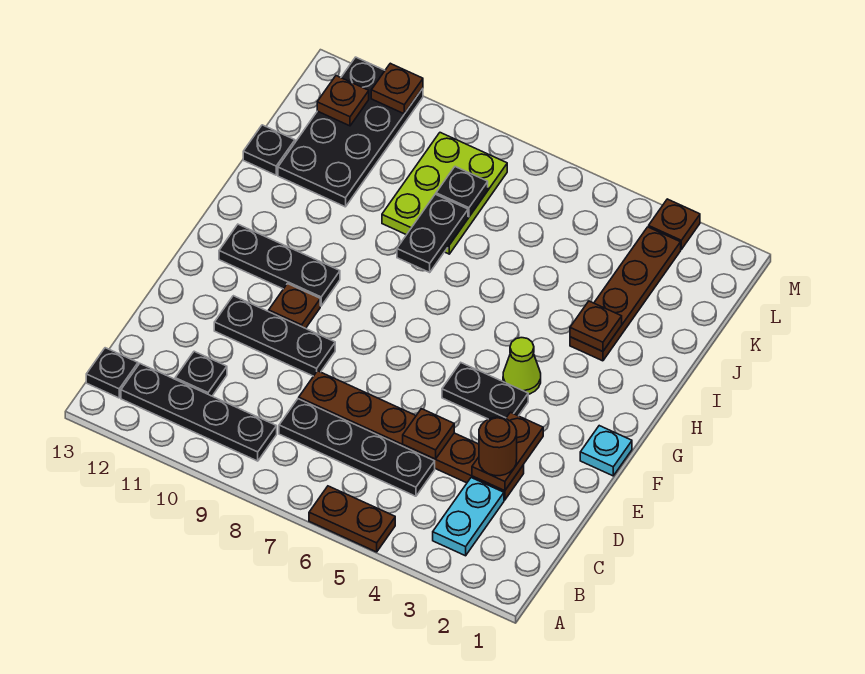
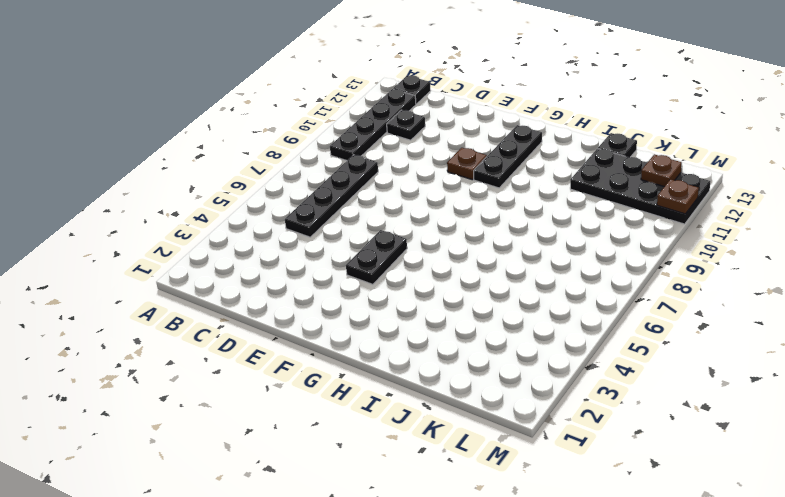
none -> brown 1x2 plate [309,486,395,552]
none -> cyan 1x2 plate [433,478,504,556]
none -> brown 1x6 plate [299,371,524,500]

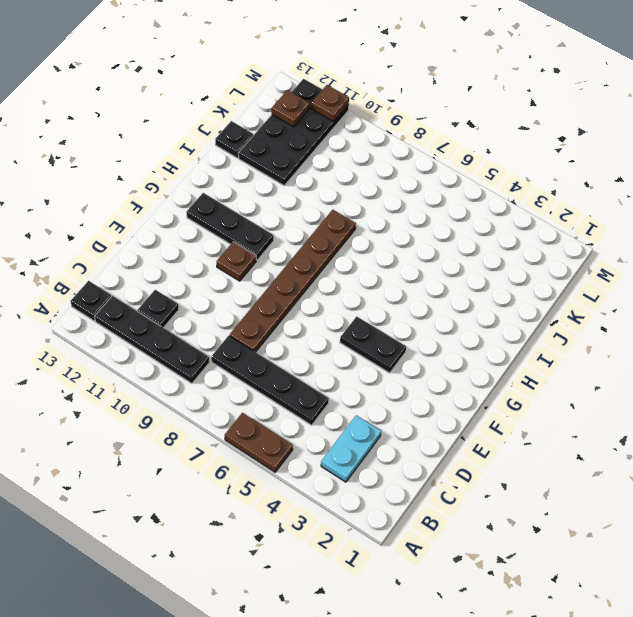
brown 1x6 plate [230,210,356,352] -> brown 1x6 plate turned to [299,371,524,500]
none -> black 1x3 plate [214,296,335,376]
none -> cyan 1x1 plate [580,426,632,476]
none -> lime 1x1 cone [503,338,541,394]

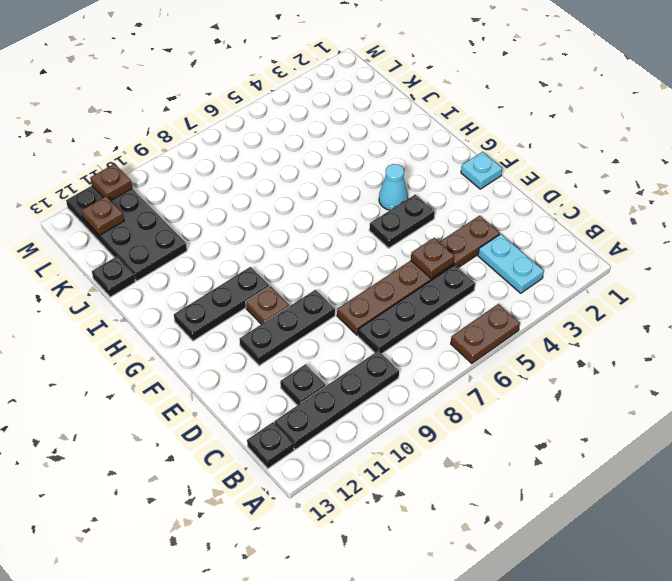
cyan 1x1 cone [379,164,408,210] -> lime 1x1 cone [503,338,541,394]
none -> brown 1x4 plate [570,227,681,361]
none -> lime 2x3 plate [382,133,507,254]
none -> brown 1x1 plate [649,199,700,249]

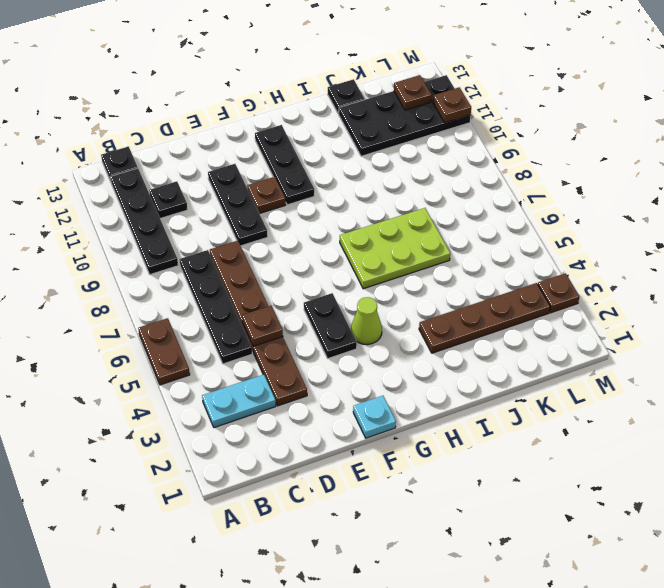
lime 2x3 plate [340,208,450,289] -> lime 2x3 plate moved to [382,133,507,254]
none -> brown 1x2 plate [472,412,543,491]
none -> brown 1x1 plate [570,301,622,352]
none -> black 1x2 plate [397,194,468,272]

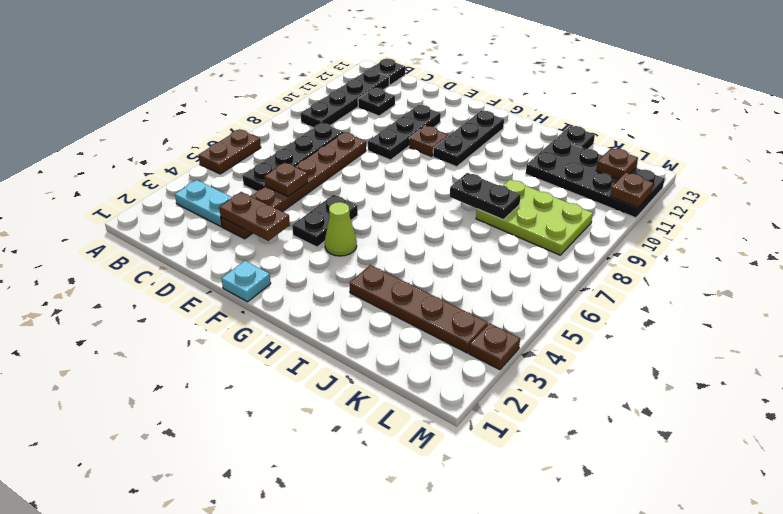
none -> brown 1x1 plate [570,301,622,352]
none -> black 1x1 plate [436,167,488,217]
none -> brown 1x1 round brick [479,417,517,476]

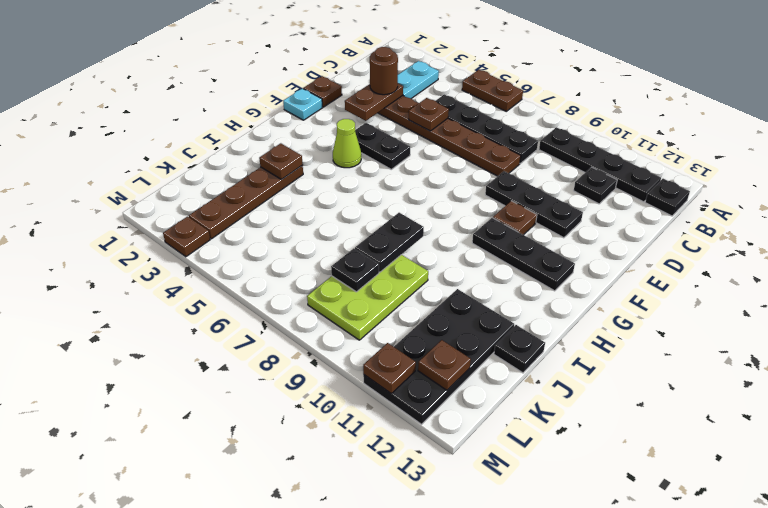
brown 1x1 plate [303,76,342,107] -> none

